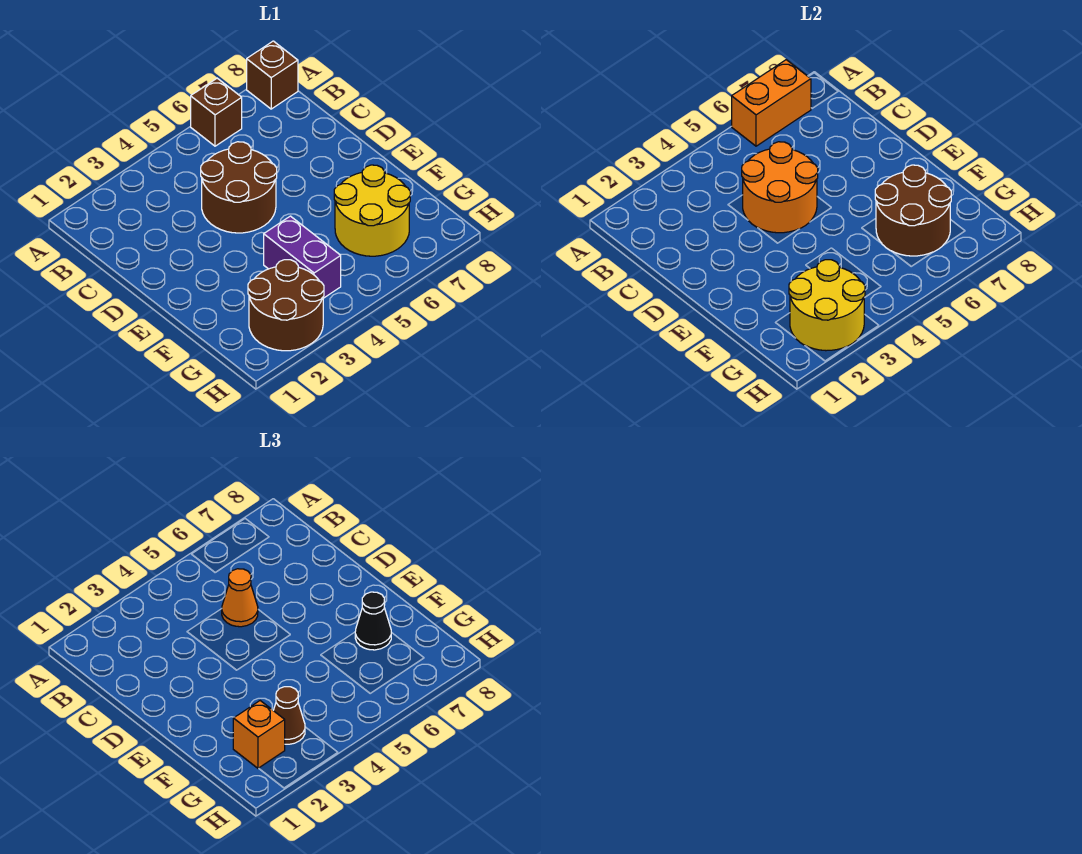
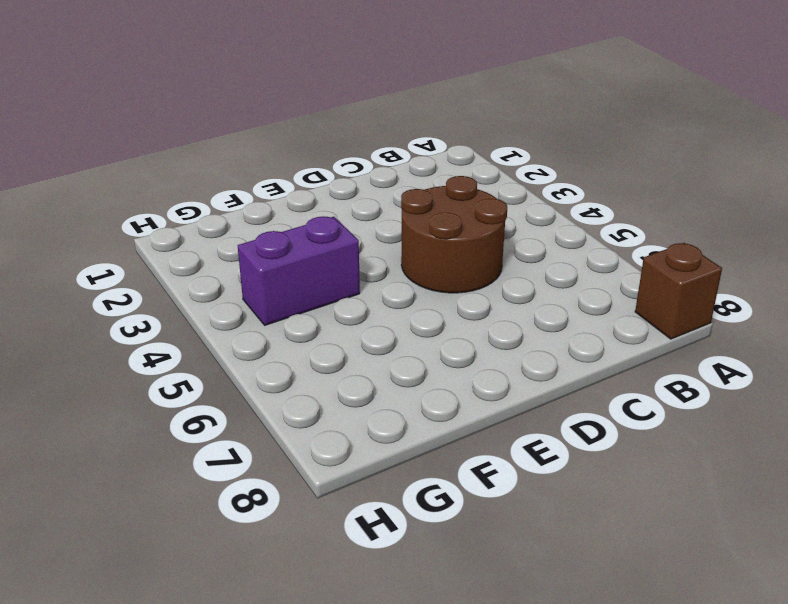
none -> brown 1x1 brick [191,78,242,146]
none -> yellow 2x2 round brick [334,165,410,256]
none -> brown 2x2 round brick [248,260,324,351]

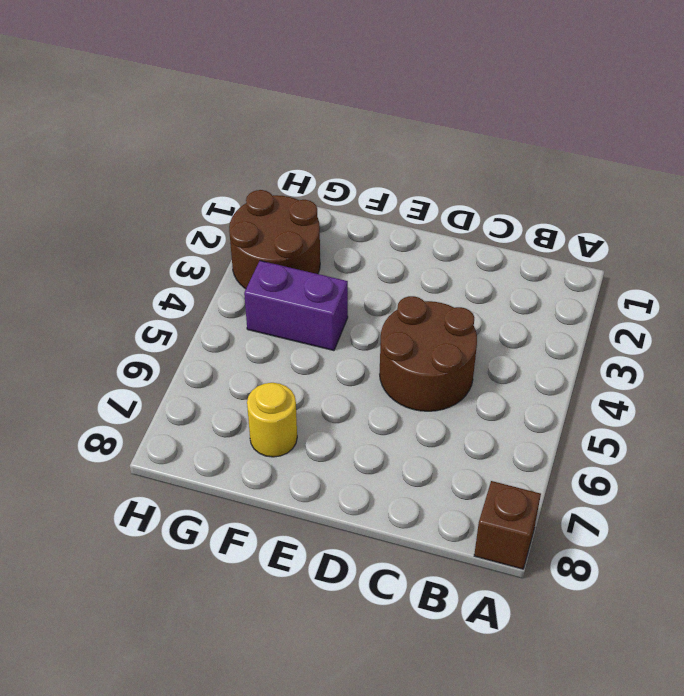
yellow 1x1 round brick [247,383,297,457] -> yellow 2x2 round brick [334,165,410,256]
none -> brown 1x1 brick [191,78,242,146]
none -> orange 1x2 brick [732,60,811,146]
none -> orange 2x2 round brick [742,142,818,233]

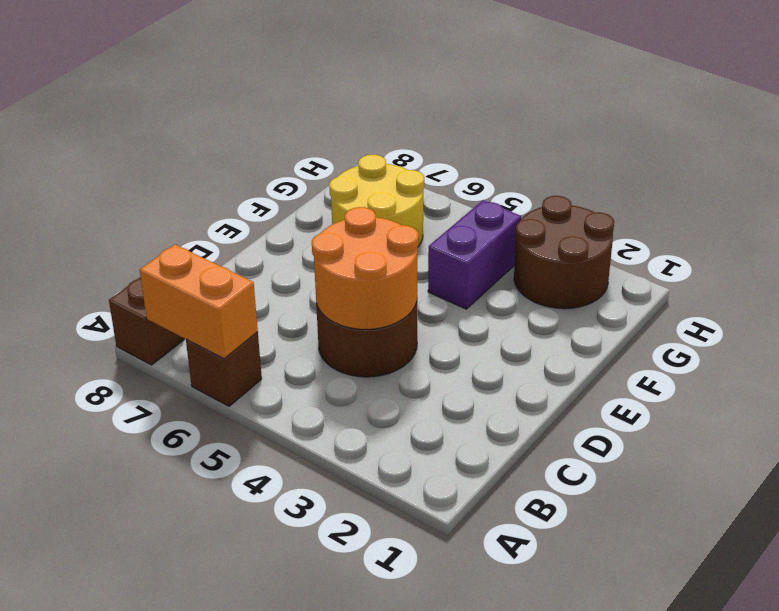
none -> brown 2x2 round brick [875,165,951,256]
none -> yellow 2x2 round brick [789,260,865,351]
none -> orange 1x1 cone [222,569,258,627]

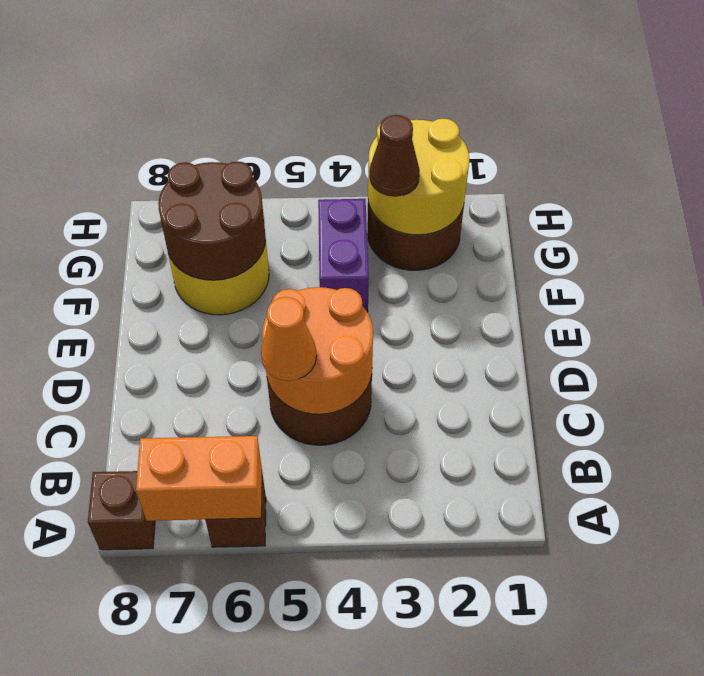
none -> black 1x1 cone [355,592,391,650]
none -> orange 1x1 brick [233,701,285,768]

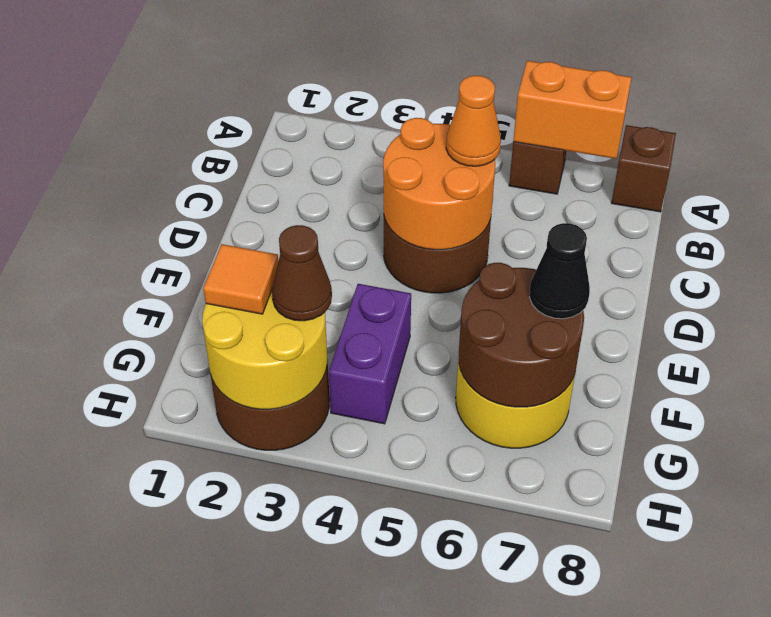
orange 1x1 tile [203,244,279,314] -> orange 1x1 brick [233,701,285,768]

